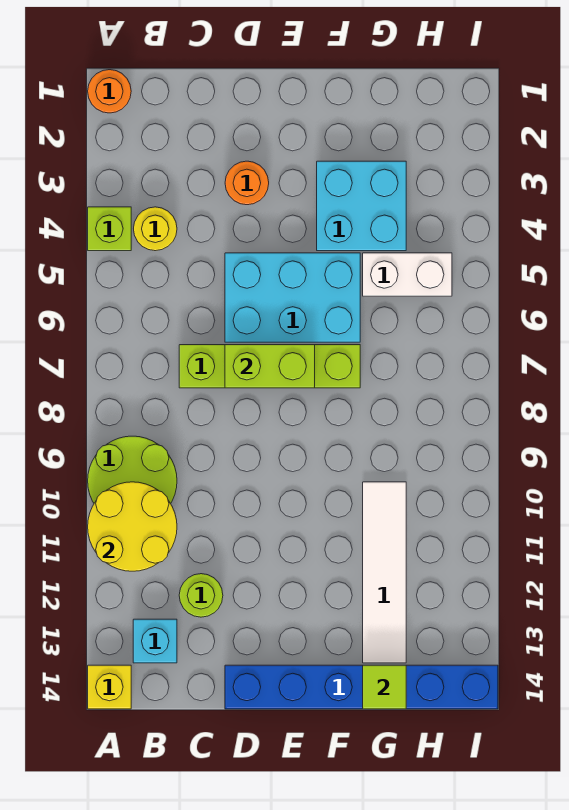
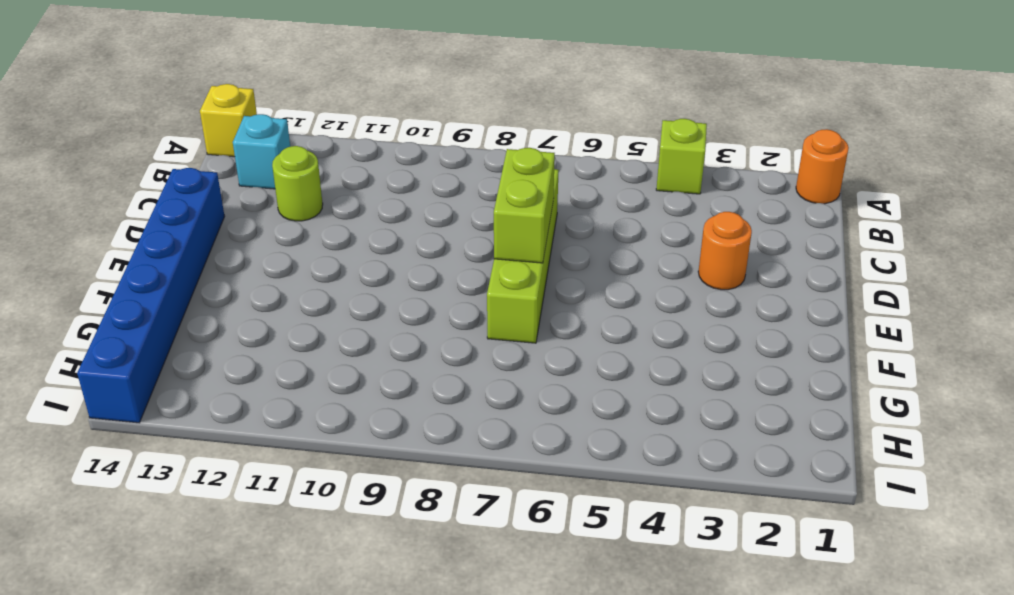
none -> lime 2x2 round brick [88,436,177,503]
none -> yellow 1x1 round brick [134,207,177,251]
none -> cyan 2x3 brick [225,253,360,342]

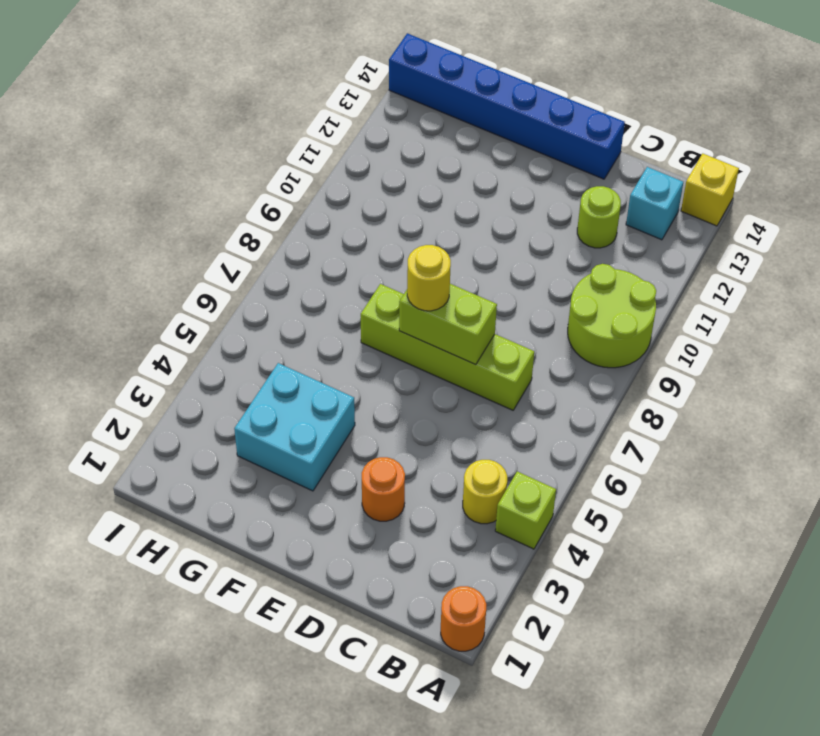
yellow 1x1 round brick [407,245,451,311] -> none
none -> cyan 2x3 brick [225,253,360,342]
none -> white 1x2 brick [363,253,452,296]
none -> white 1x4 tile [363,482,406,663]

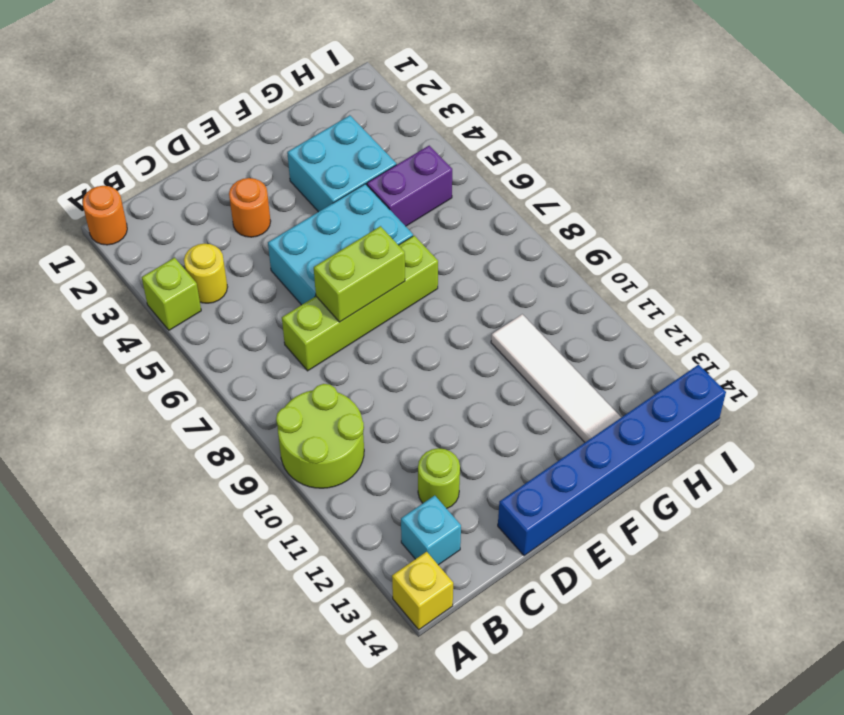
purple 1x2 brick [367,146,452,226] -> white 1x2 brick [363,253,452,296]
none -> yellow 2x2 round brick [88,482,177,571]
none -> lime 1x1 tile [363,665,406,709]

